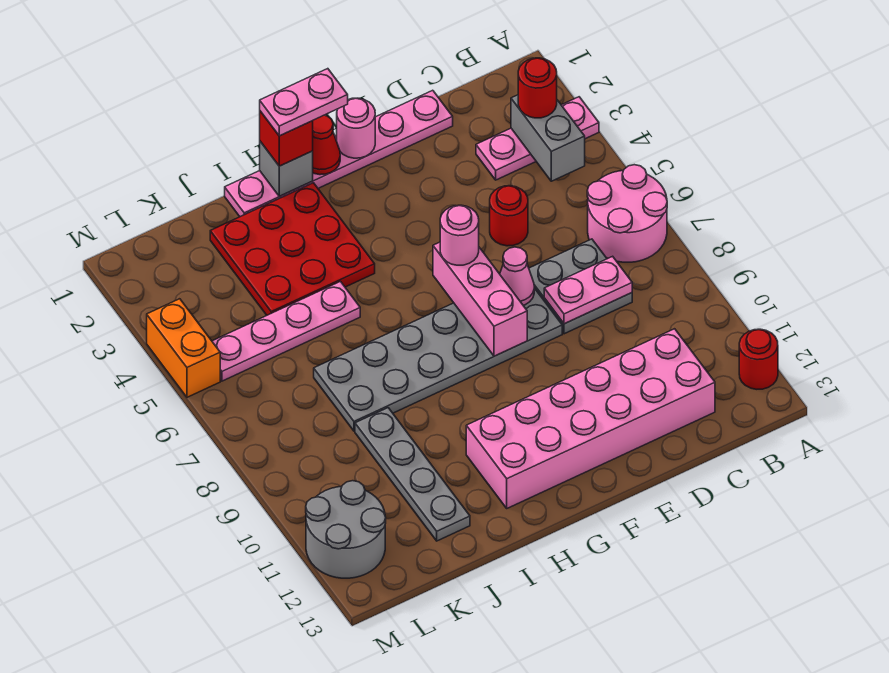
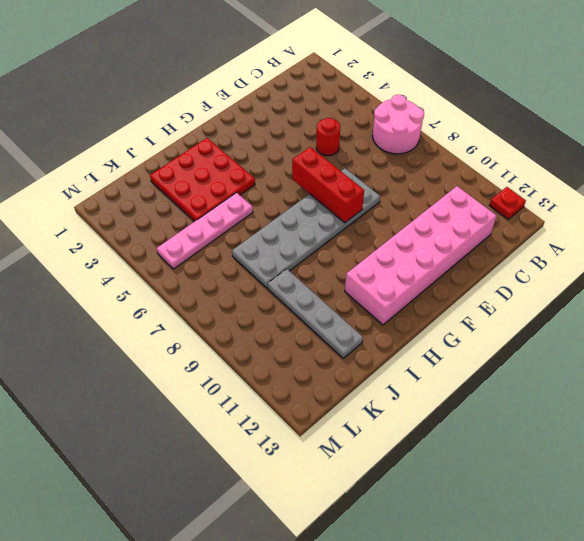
red 1x1 plate [490,187,526,219] -> red 1x1 round brick [739,329,778,389]
red 1x3 brick [292,147,364,223] -> pink 1x3 brick [433,242,527,356]
none -> pink 1x3 plate [476,97,599,180]
none -> grey 2x2 plate [529,239,632,334]
none -> pink 1x6 plate [225,90,453,217]

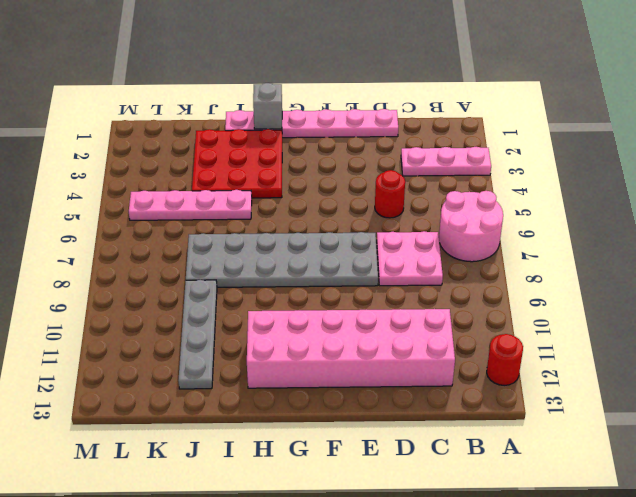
pink 2x2 plate [377,231,443,286] -> grey 2x2 plate [529,239,632,334]
none -> grey 2x2 round brick [306,481,386,578]
none -> orange 1x2 brick [147,299,220,397]
none -> grey 1x2 brick [511,95,585,181]

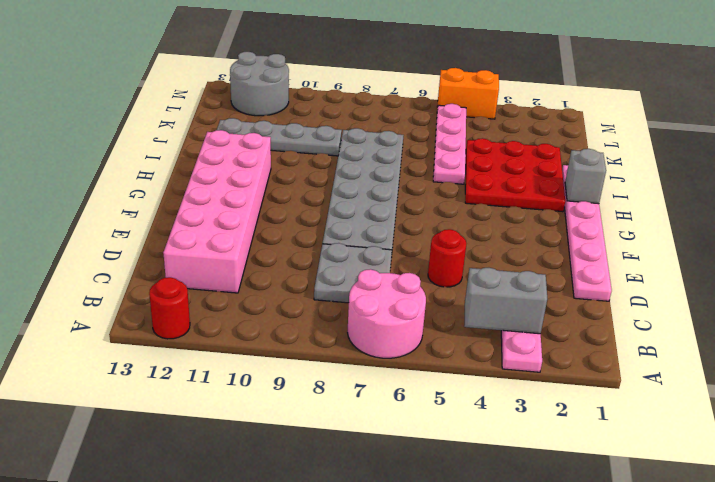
none -> pink 1x2 plate [544,256,632,324]
none -> pink 1x1 cone [500,247,534,305]
none -> pink 1x1 round brick [337,98,375,158]

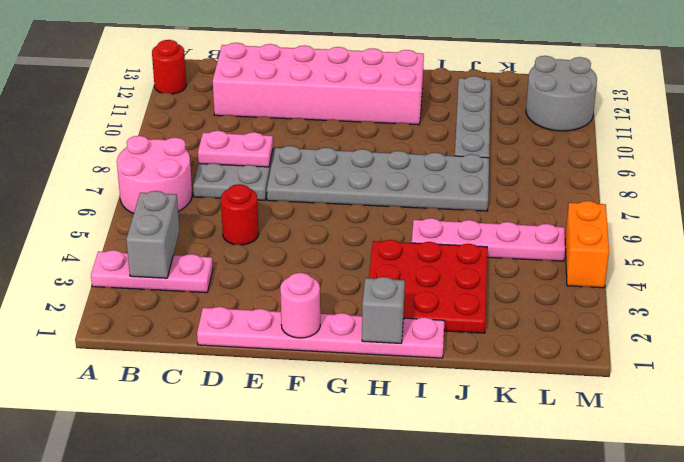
none -> pink 1x1 cone [500,247,534,305]
none -> pink 1x3 brick [433,242,527,356]
none -> red 1x1 cone [313,115,340,175]

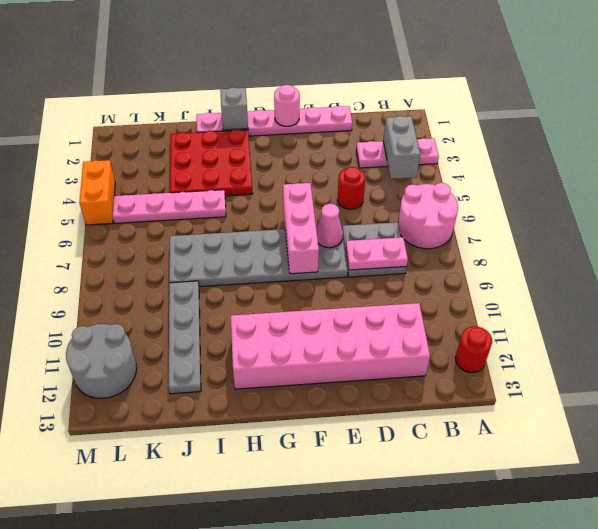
none -> red 1x1 cone [313,115,340,175]
none -> red 1x1 round brick [518,58,557,118]
none -> pink 1x1 round brick [440,205,479,265]

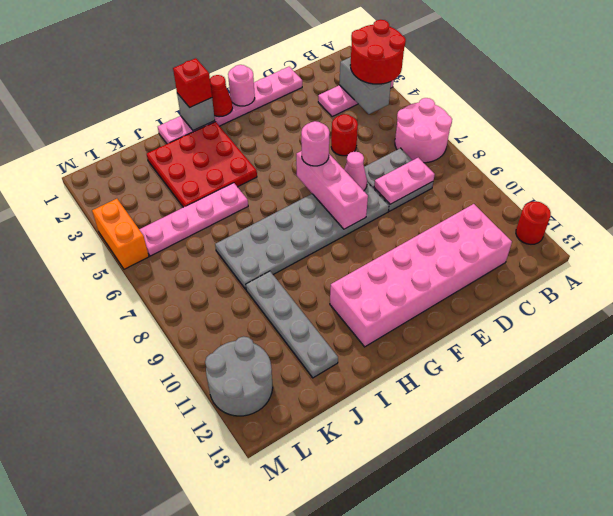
red 2x2 round brick [350,20,406,84] -> red 1x1 round brick [518,58,557,118]
none -> pink 1x2 plate [260,69,348,136]

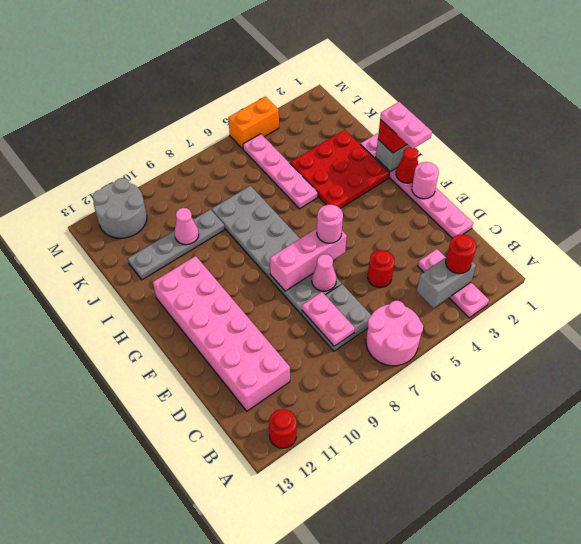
pink 1x1 cone [174,208,199,245] -> none

